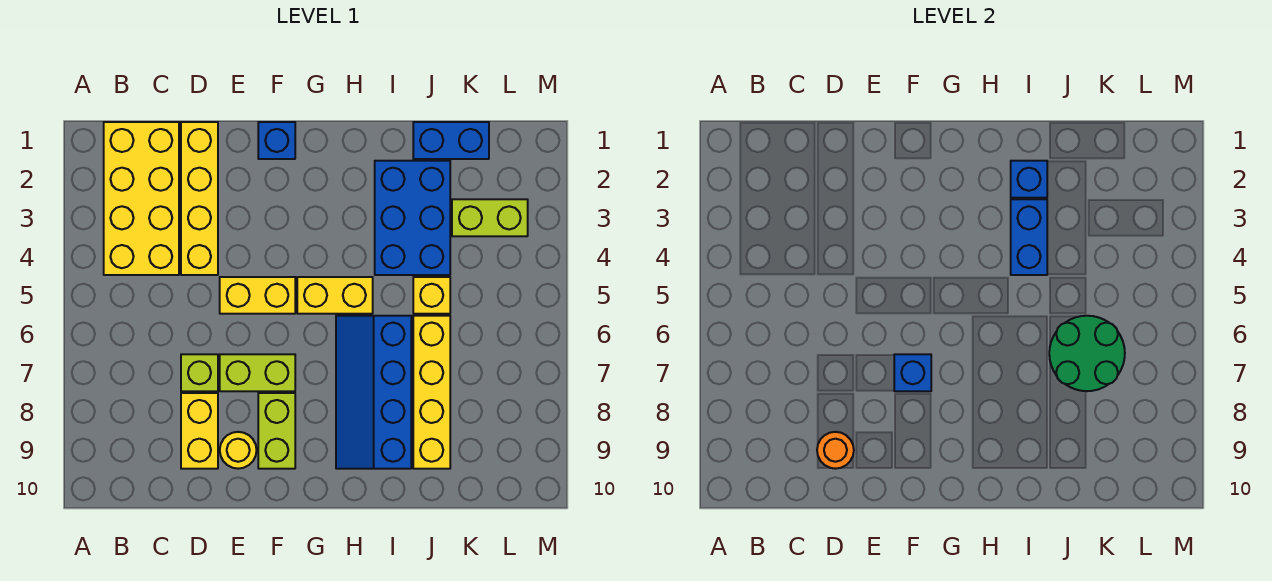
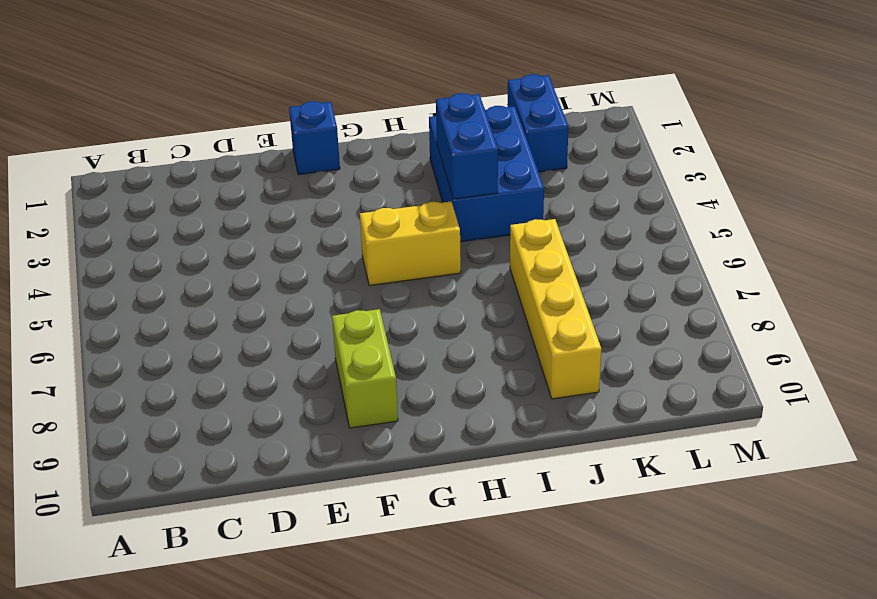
blue 1x2 brick [508,74,568,172] -> blue 1x2 brick turned to [413,122,489,159]
none -> yellow 2x4 brick [104,122,179,275]
none -> yellow 1x4 brick [181,122,218,275]
none -> lime 1x1 brick [181,354,218,391]

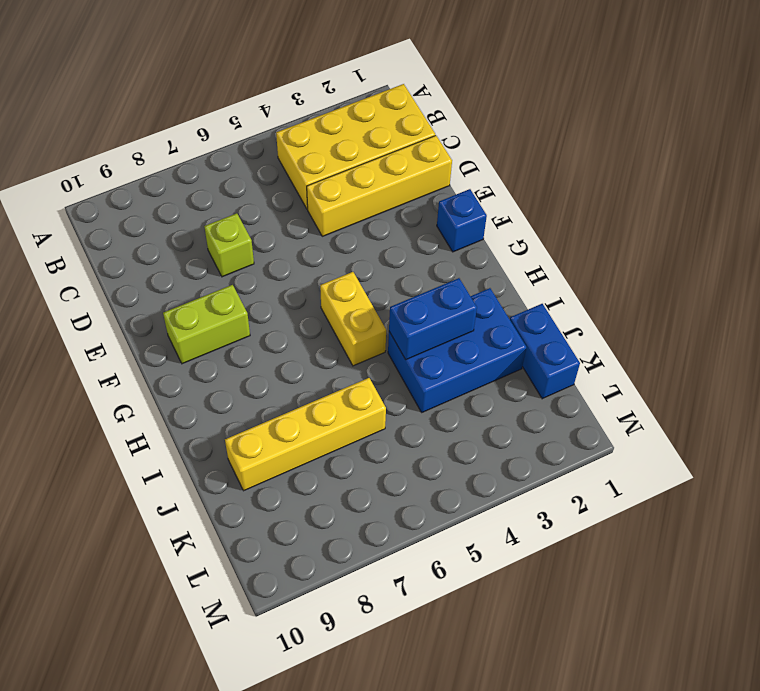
none -> yellow 1x2 brick [181,393,218,469]
none -> yellow 1x2 brick [220,277,295,314]
none -> lime 1x2 brick [220,354,295,391]

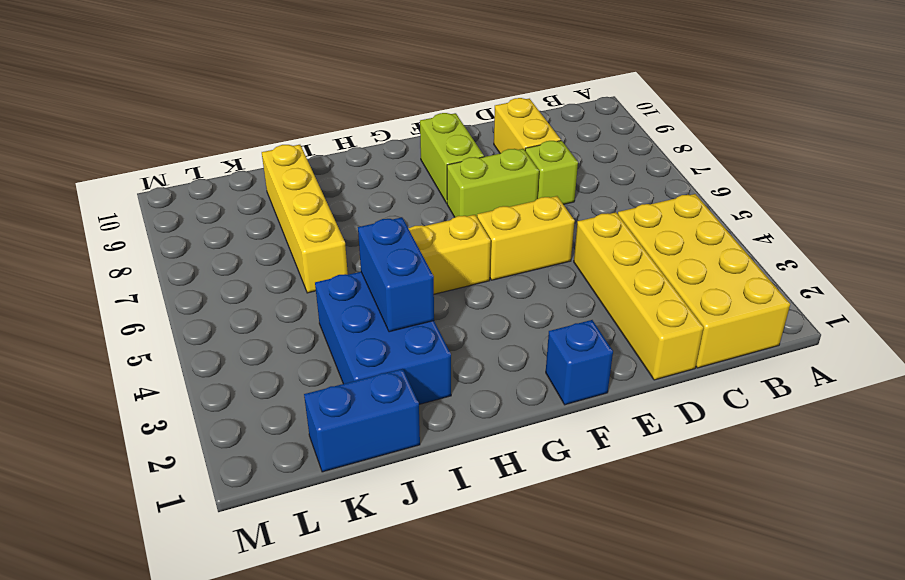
none -> yellow 1x1 round brick [220,432,257,469]
none -> blue 2x4 slope [336,316,411,469]
none -> yellow 1x1 brick [413,277,450,314]

